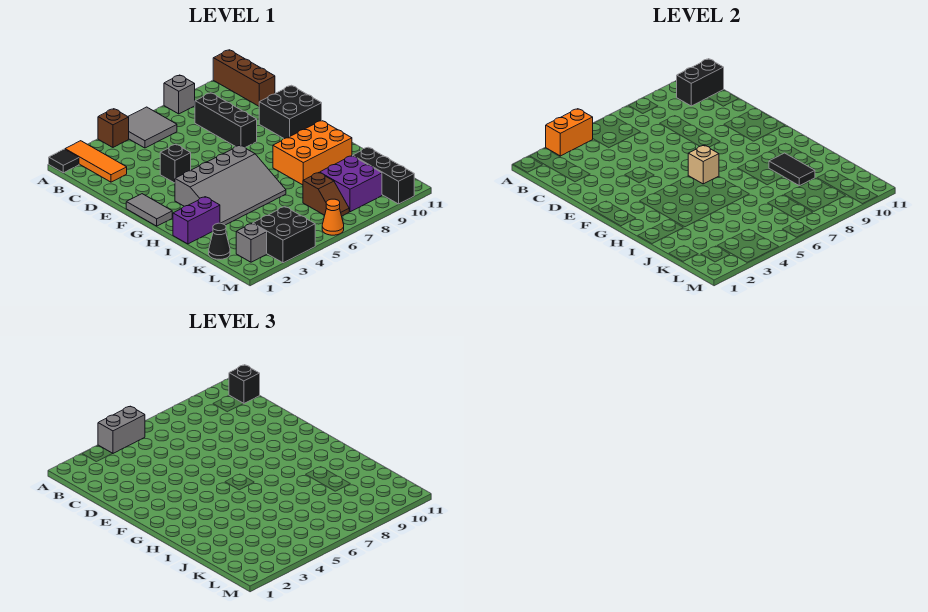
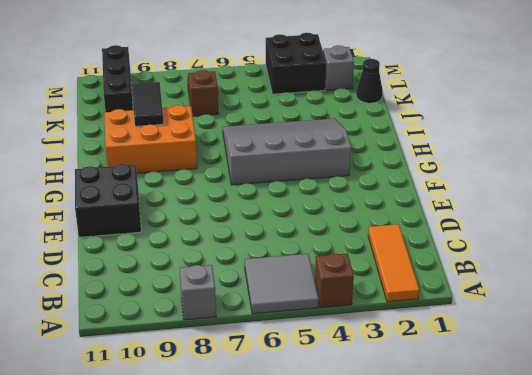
none -> black 1x1 tile [49,149,79,173]
none -> brown 1x3 brick [213,50,275,106]
none -> black 1x3 brick [195,93,257,147]

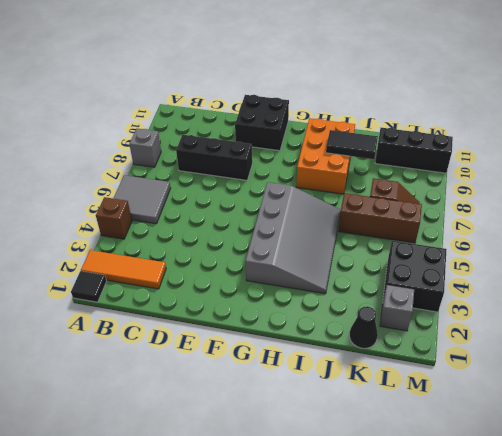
brown 1x3 brick [339,193,422,243] -> brown 1x3 brick moved to [213,50,275,106]
none -> black 1x1 brick [160,144,191,183]
none -> grey 1x2 tile [126,194,172,226]
none -> purple 1x2 brick [173,197,220,244]

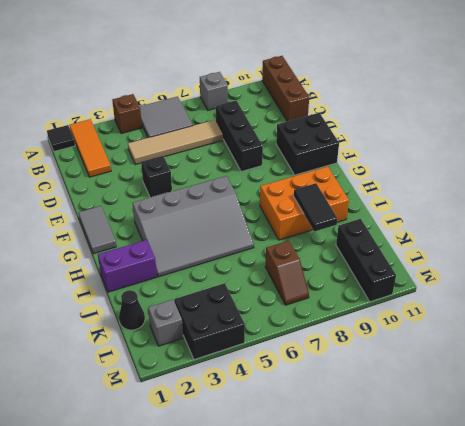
tan 1x4 tile [128,120,223,165] -> none
none -> purple 2x2 brick [320,156,382,212]
none -> orange 1x1 cone [322,199,344,235]
none -> orange 1x2 brick [546,109,593,156]

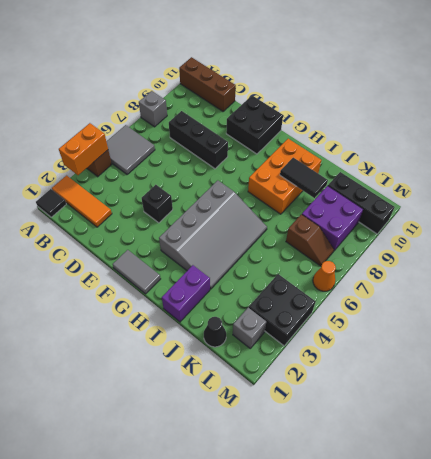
none -> black 1x2 brick [677,59,724,106]
none -> tan 1x1 brick [688,145,719,184]
none -> grey 1x2 brick [98,406,145,454]

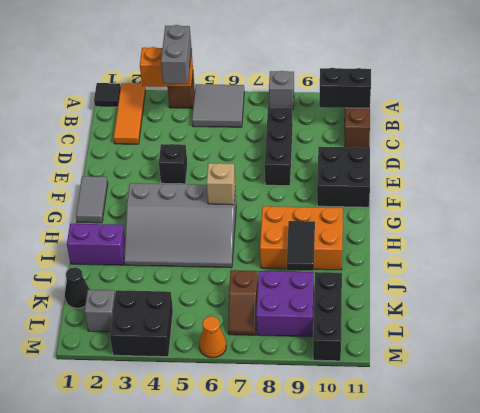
grey 1x2 brick [161,25,192,84] -> grey 1x2 brick turned to [98,406,145,454]
none -> black 1x1 brick [229,365,260,404]

